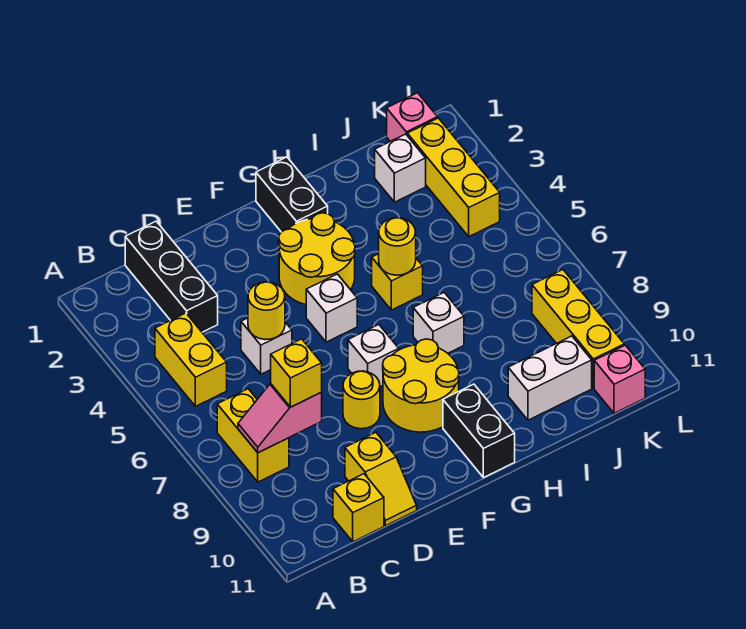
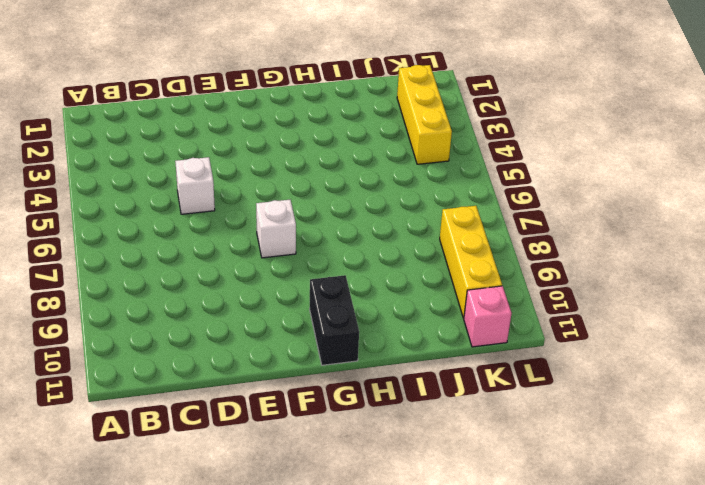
none -> yellow 1x2 brick [155,313,227,406]
none -> yellow 1x2 brick [217,389,289,482]
none -> black 1x3 brick [125,221,218,332]

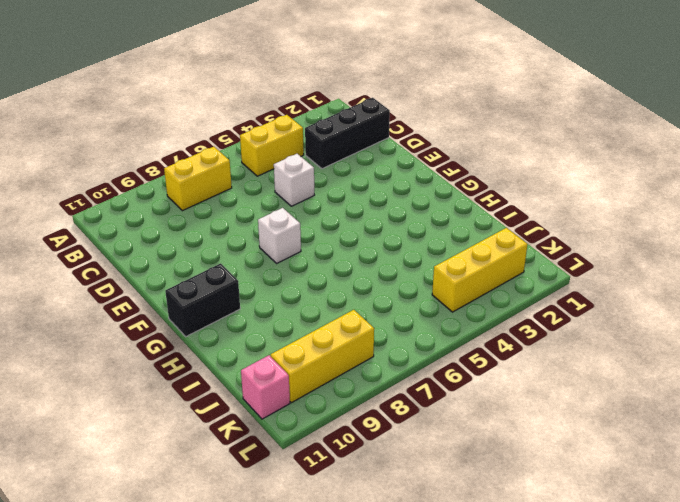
none -> yellow 1x1 brick [333,474,384,542]
none -> yellow 1x2 slope [345,432,417,526]
none -> yellow 1x1 round brick [343,371,380,429]

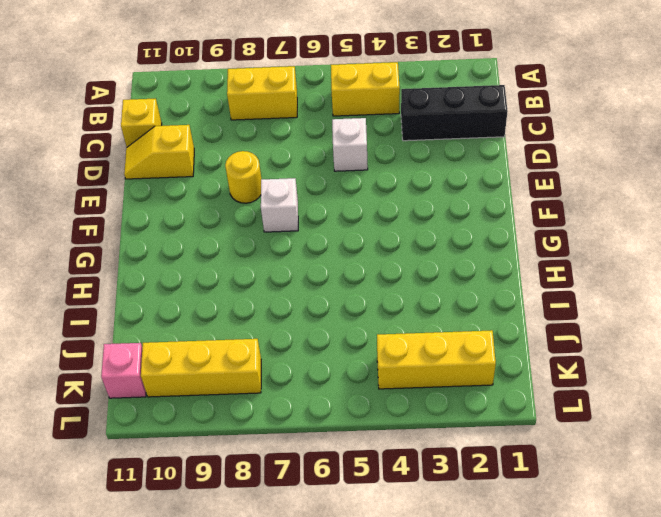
none -> yellow 2x2 round brick [279,213,355,305]
none -> white 1x1 brick [306,274,357,342]
none -> yellow 2x2 round brick [383,339,459,432]

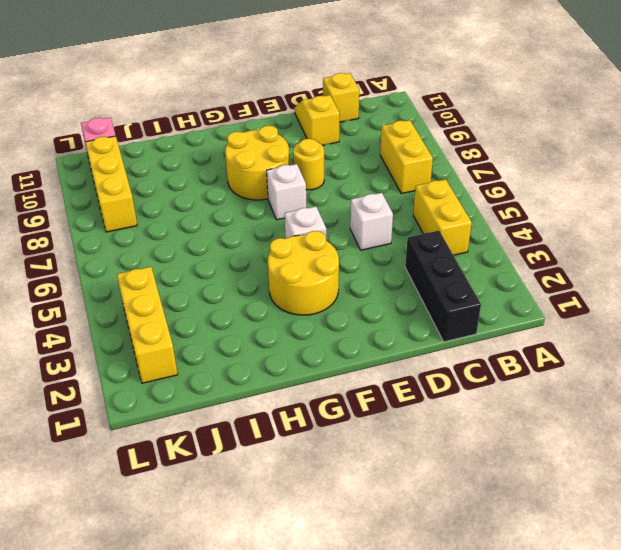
none -> black 1x2 brick [256,157,328,232]
none -> black 1x2 brick [443,384,515,478]
none -> yellow 1x1 brick [372,254,423,310]

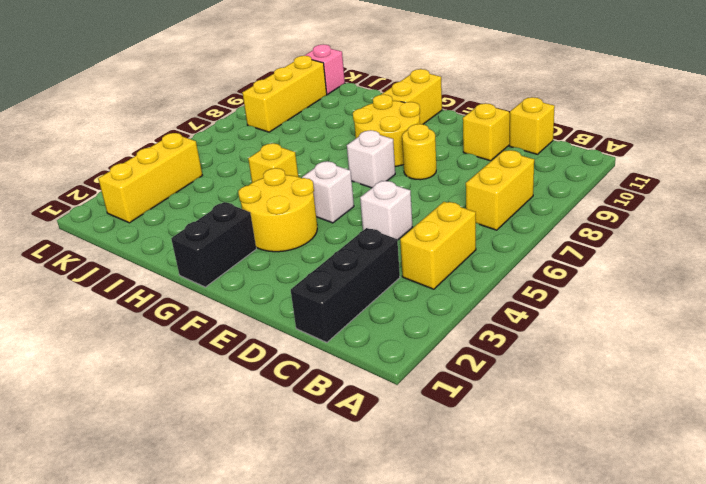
yellow 1x2 brick [381,69,442,124] -> black 1x2 brick [443,384,515,478]
none -> white 1x1 brick [413,293,464,353]
none -> white 1x2 brick [508,336,592,420]
none -> white 1x1 brick [375,134,426,202]

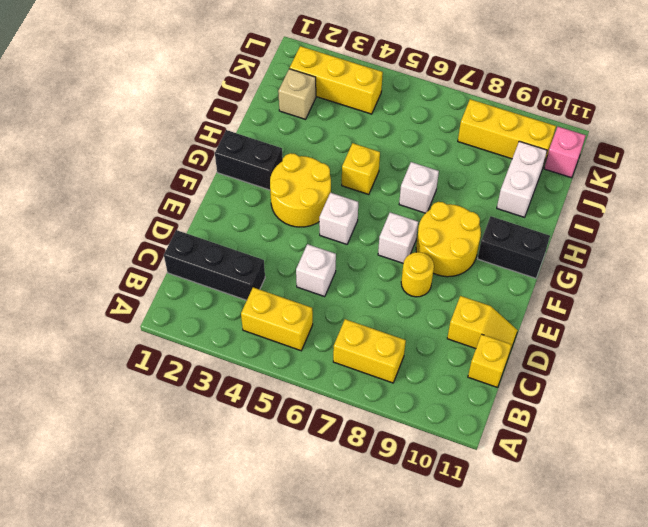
tan 1x1 brick [278,69,316,119] -> white 1x1 brick [375,134,426,202]
none -> pink 1x1 brick [387,93,437,141]
none -> pink 1x2 slope [238,384,322,453]
none -> yellow 1x1 round brick [248,282,285,340]

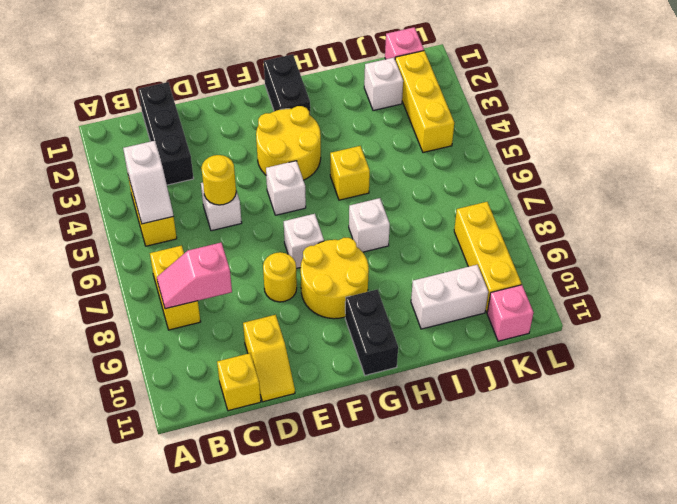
white 1x2 slope [123,141,173,224] -> none
none -> yellow 1x1 round brick [379,218,416,275]
none -> yellow 1x1 brick [271,339,322,407]

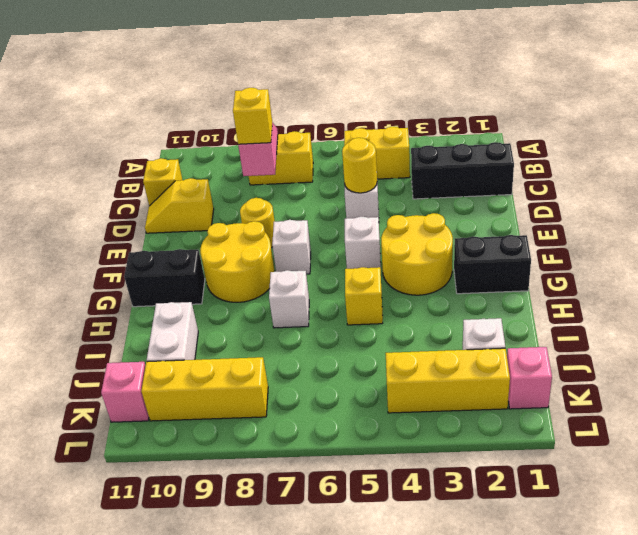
none -> yellow 1x1 round brick [379,218,416,275]

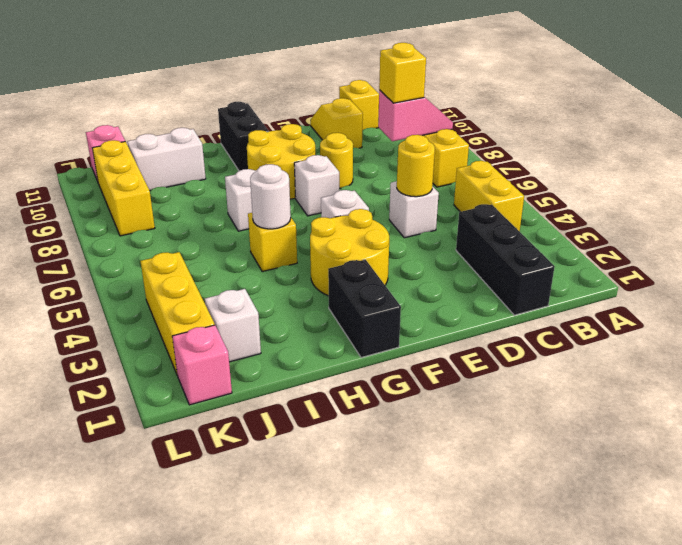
white 1x1 round brick [250,164,291,229] -> yellow 1x1 round brick [379,218,416,275]

